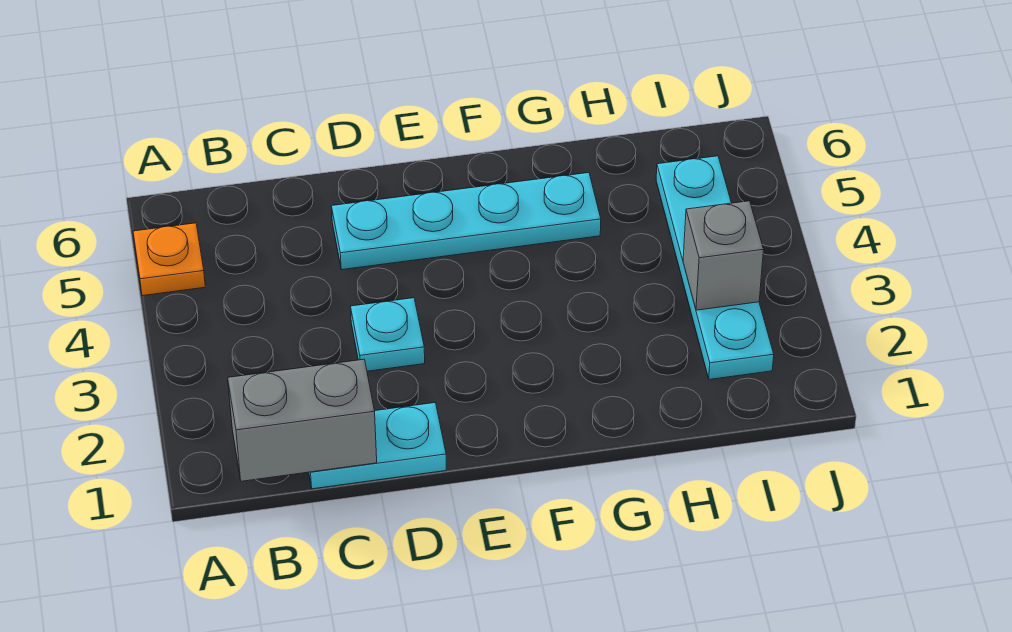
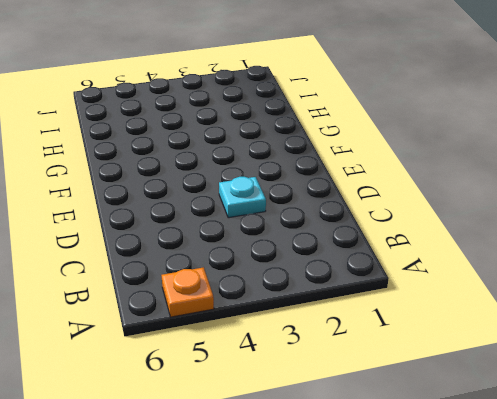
none -> cyan 1x2 plate [309,403,446,489]
none -> cyan 1x4 plate [331,173,601,270]

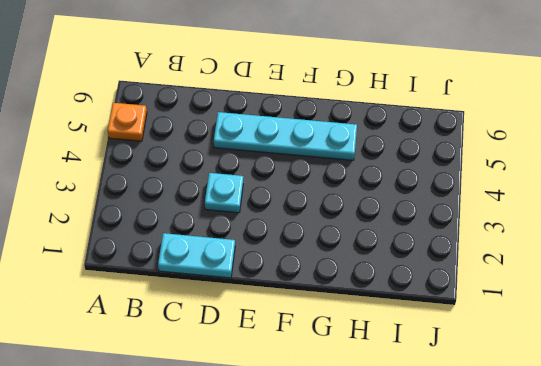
none -> cyan 1x4 plate [656,156,774,379]
none -> grey 1x2 brick [228,359,377,481]

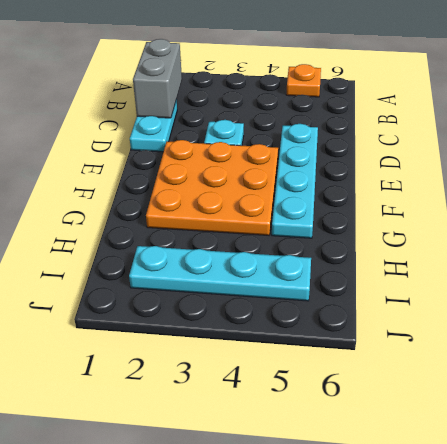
orange 3x3 plate [146,140,278,235] -> none
none -> grey 1x1 brick [683,201,764,310]

